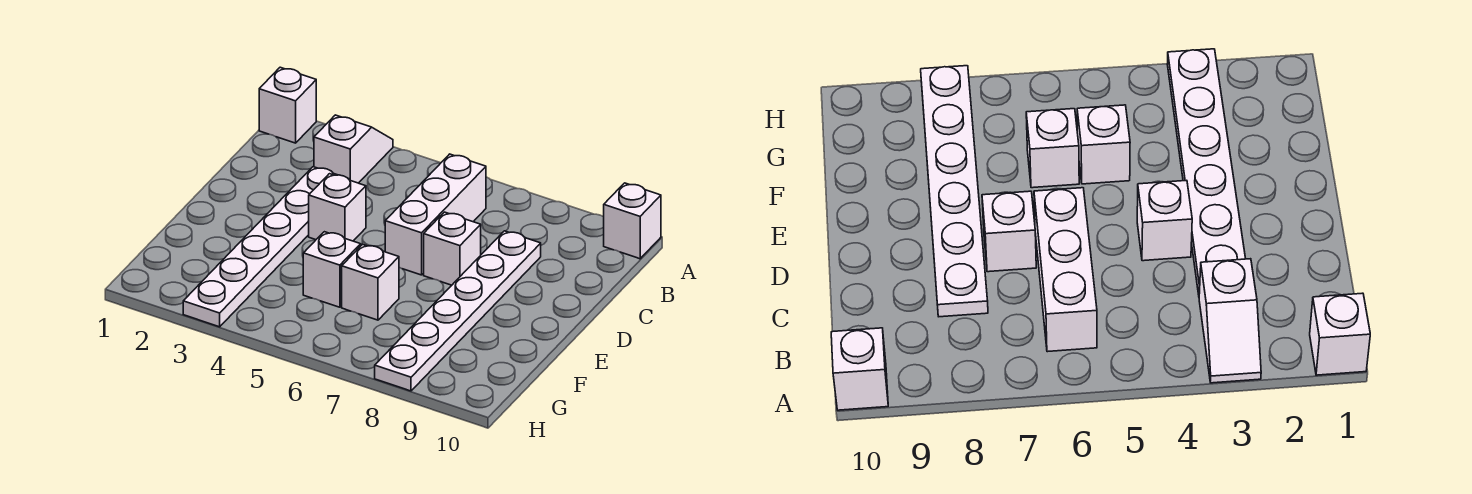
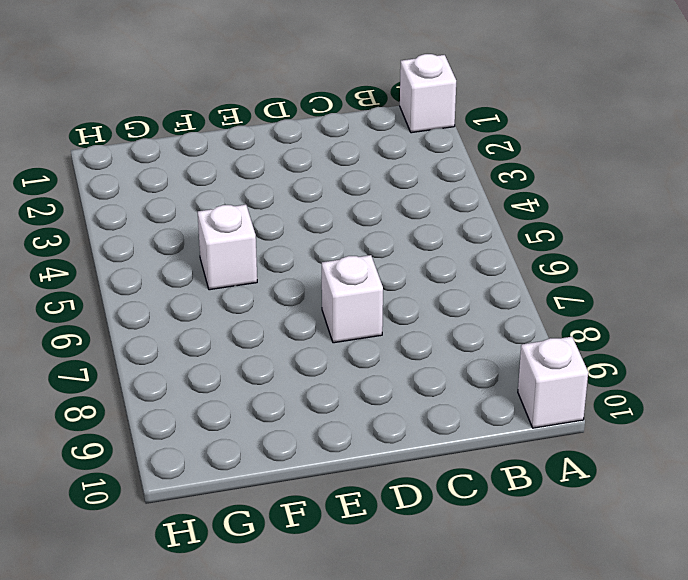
none -> white 1x2 slope [314,115,393,183]
none -> white 1x3 brick [385,154,486,275]

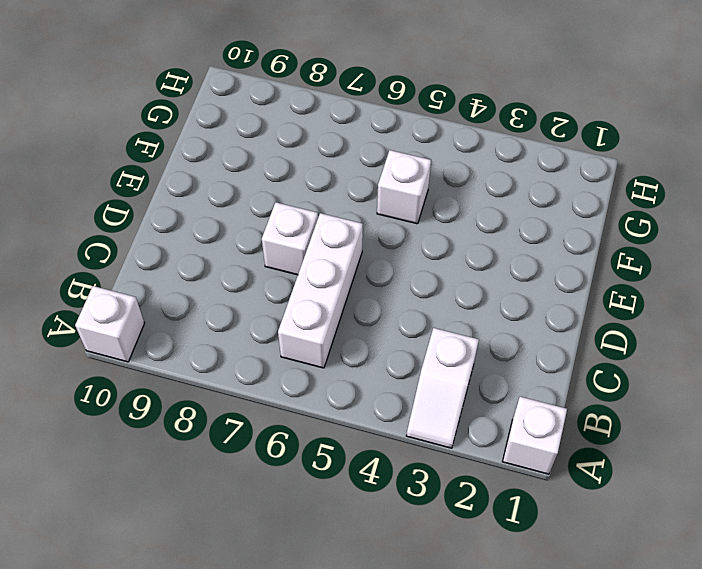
none -> white 1x6 plate [183,167,337,327]
none -> white 1x6 plate [375,231,541,391]

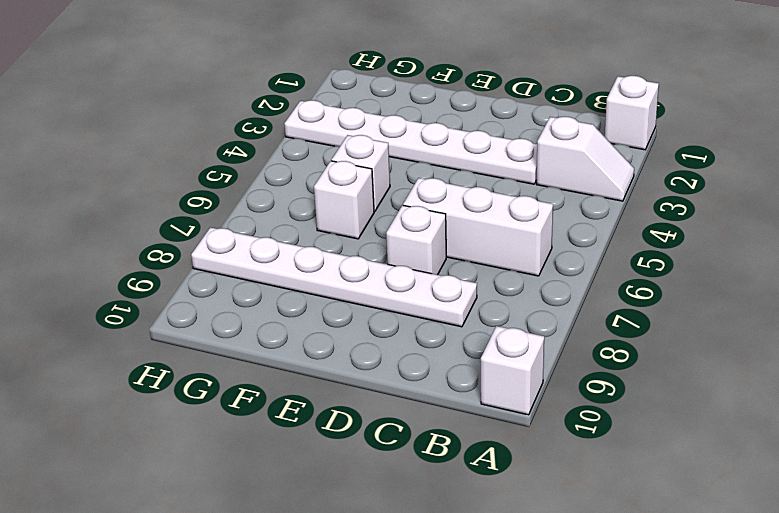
none -> white 1x1 brick [309,174,366,241]

